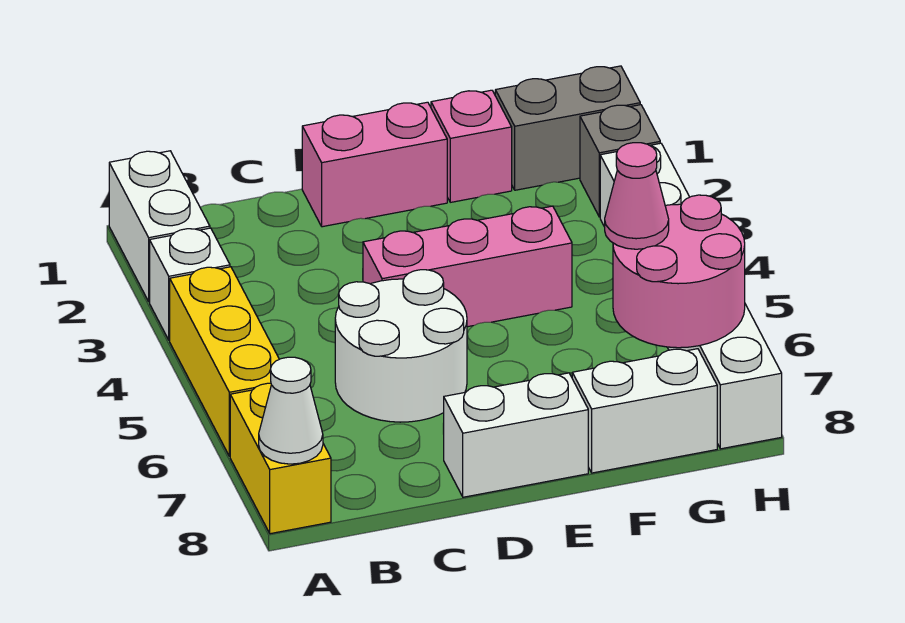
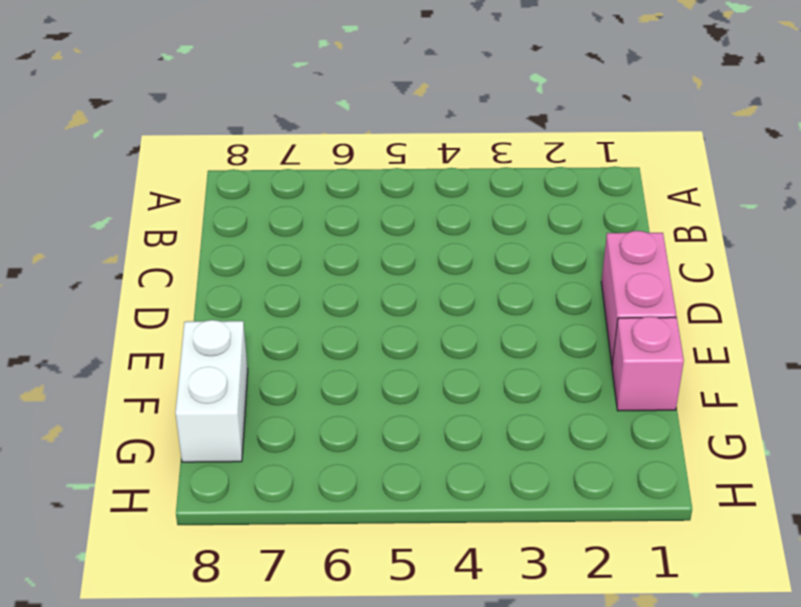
none -> white 1x2 brick [109,151,210,302]
none -> white 1x1 brick [150,228,230,340]
none -> yellow 1x3 brick [170,267,279,456]

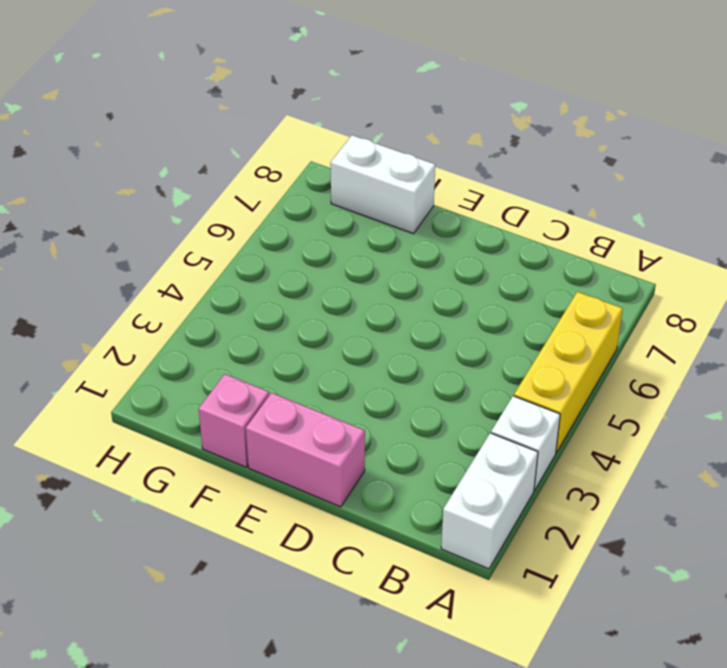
none -> yellow 1x2 brick [230,383,331,534]
none -> white 2x2 round brick [335,270,467,422]
none -> pink 1x3 brick [363,206,572,327]

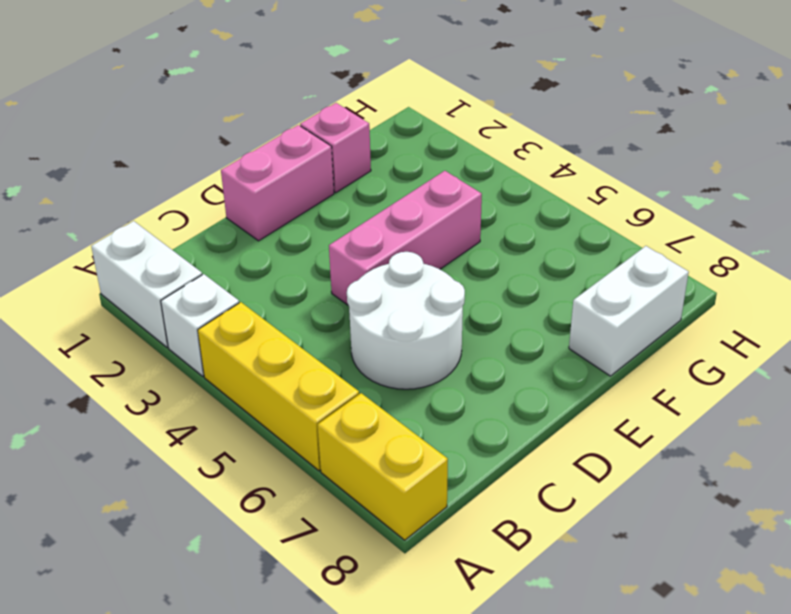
none -> white 1x2 brick [443,373,588,497]
none -> grey 1x2 brick [495,66,640,190]
none -> grey 1x1 brick [580,105,660,217]

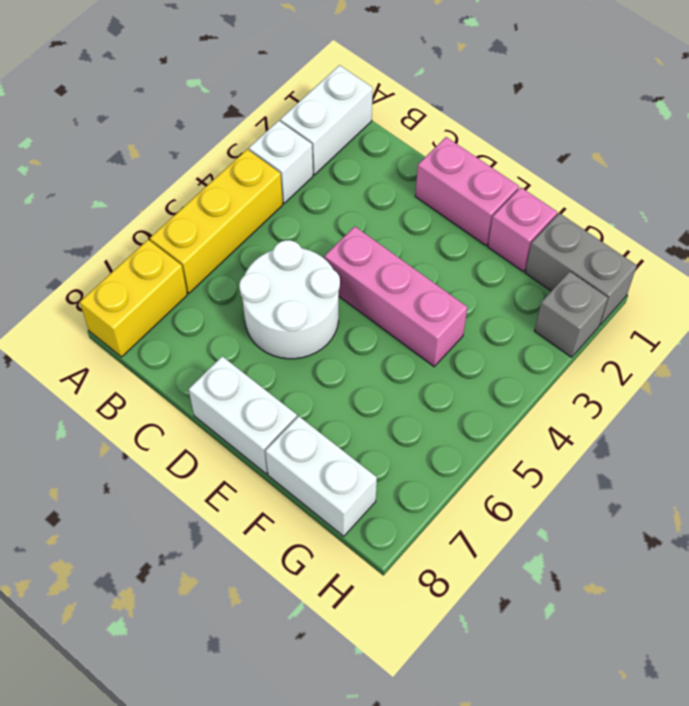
none -> white 1x6 brick [600,143,782,449]
none -> white 1x1 cone [259,357,323,464]
none -> pink 2x2 round brick [613,195,745,348]

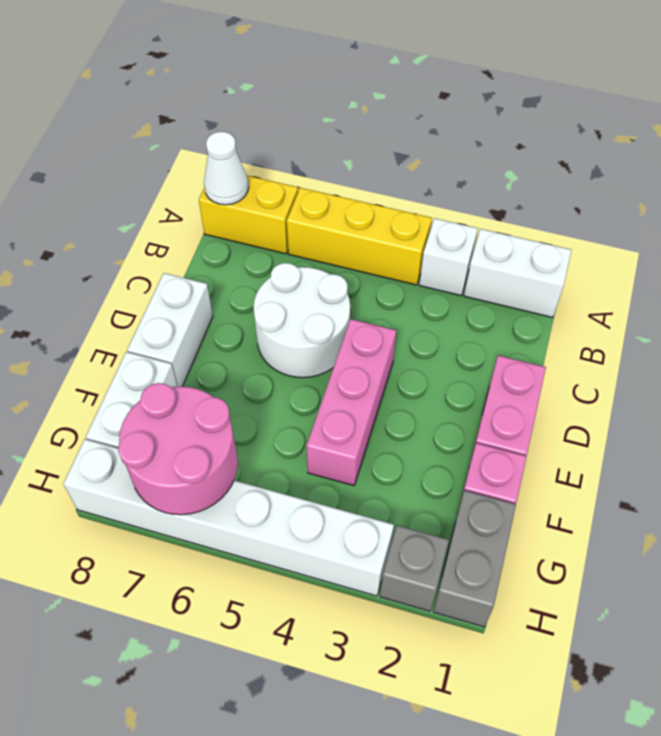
none -> pink 1x1 cone [605,143,669,249]

